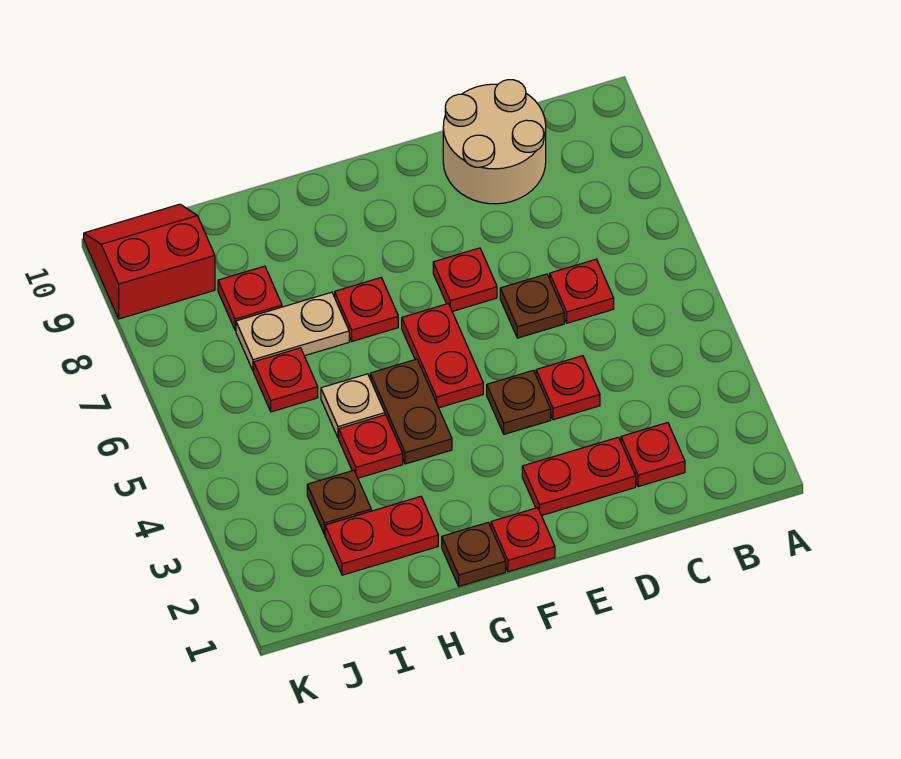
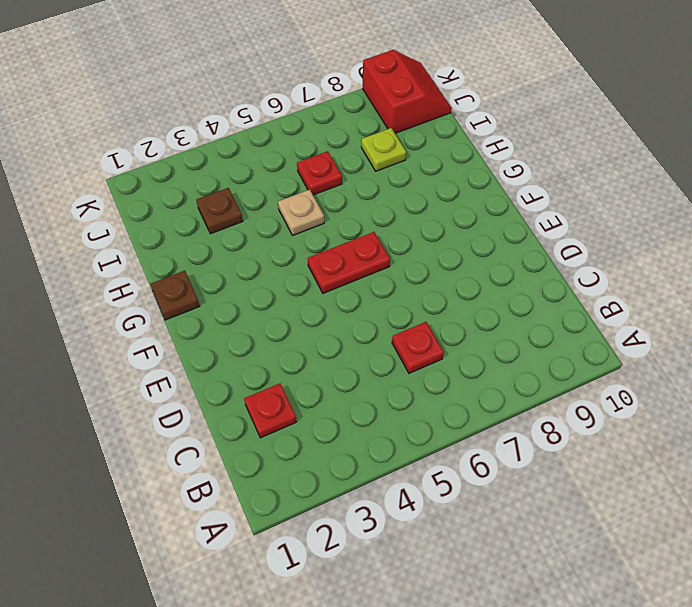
lime 1x1 plate [361,128,406,171] -> red 1x1 plate [218,266,282,330]
none -> tan 2x2 round brick [443,80,546,204]
none -> red 1x2 plate [522,437,636,516]
none -> red 1x1 plate [536,356,600,420]

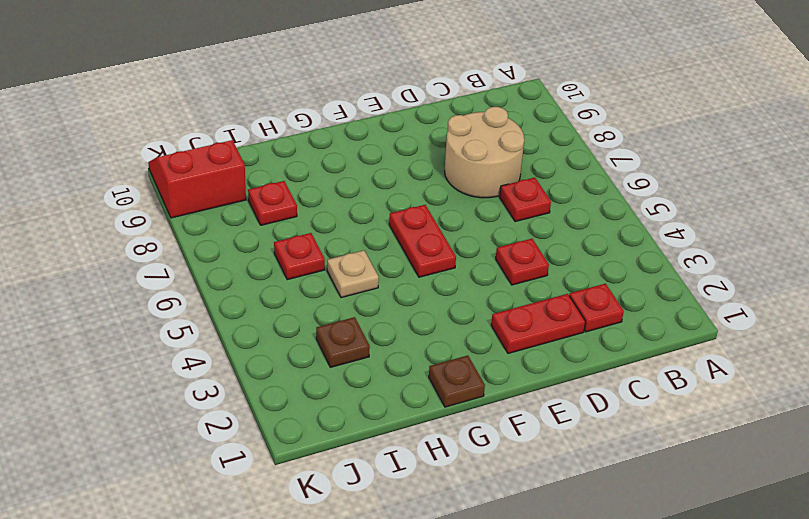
tan 2x2 round brick [445,107,524,198] -> tan 2x2 round brick moved to [443,80,546,204]
none -> brown 1x1 plate [500,274,564,338]
none -> brown 1x1 plate [487,370,551,434]
none -> red 1x1 plate [433,248,497,311]

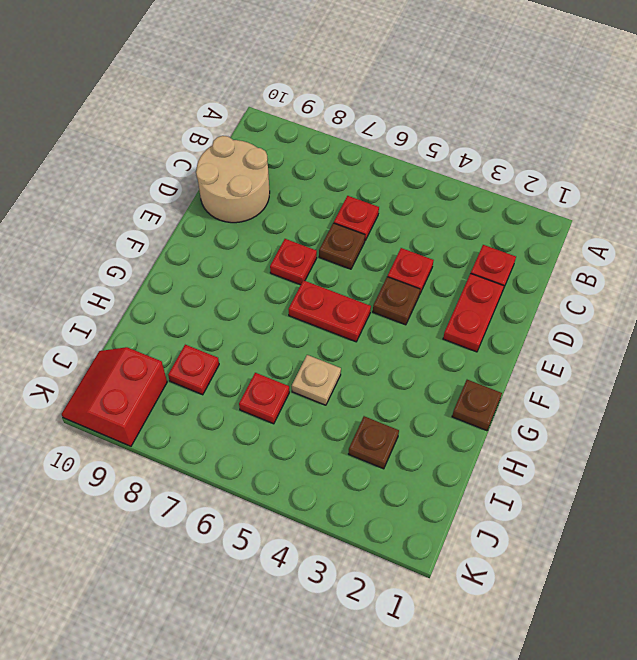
none -> red 1x1 plate [491,508,555,572]
none -> brown 1x2 plate [370,359,452,464]
none -> red 1x1 plate [335,278,398,341]

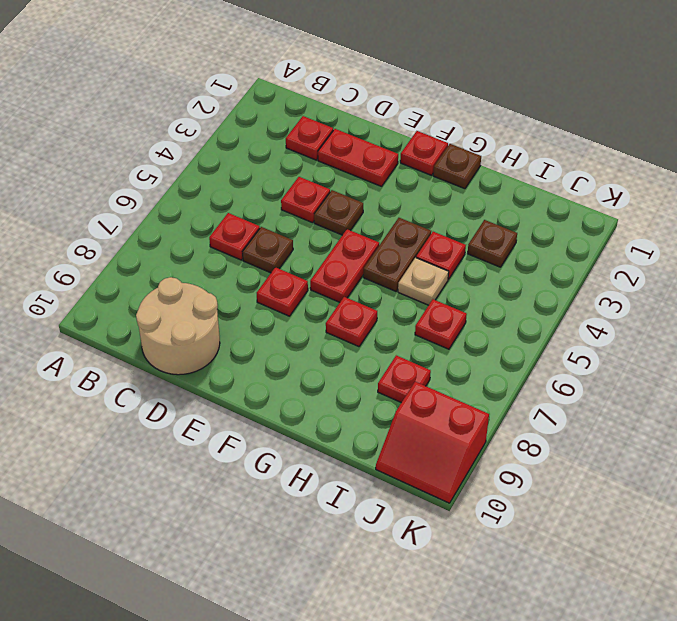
none -> red 1x2 plate [325,496,438,575]
none -> tan 1x2 plate [236,292,349,371]

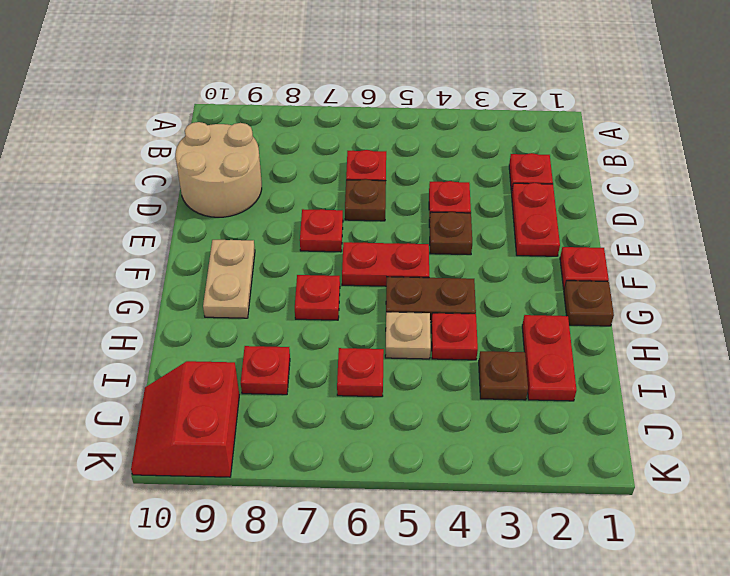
tan 1x2 plate [203,240,255,318] -> tan 1x2 plate moved to [236,292,349,371]

